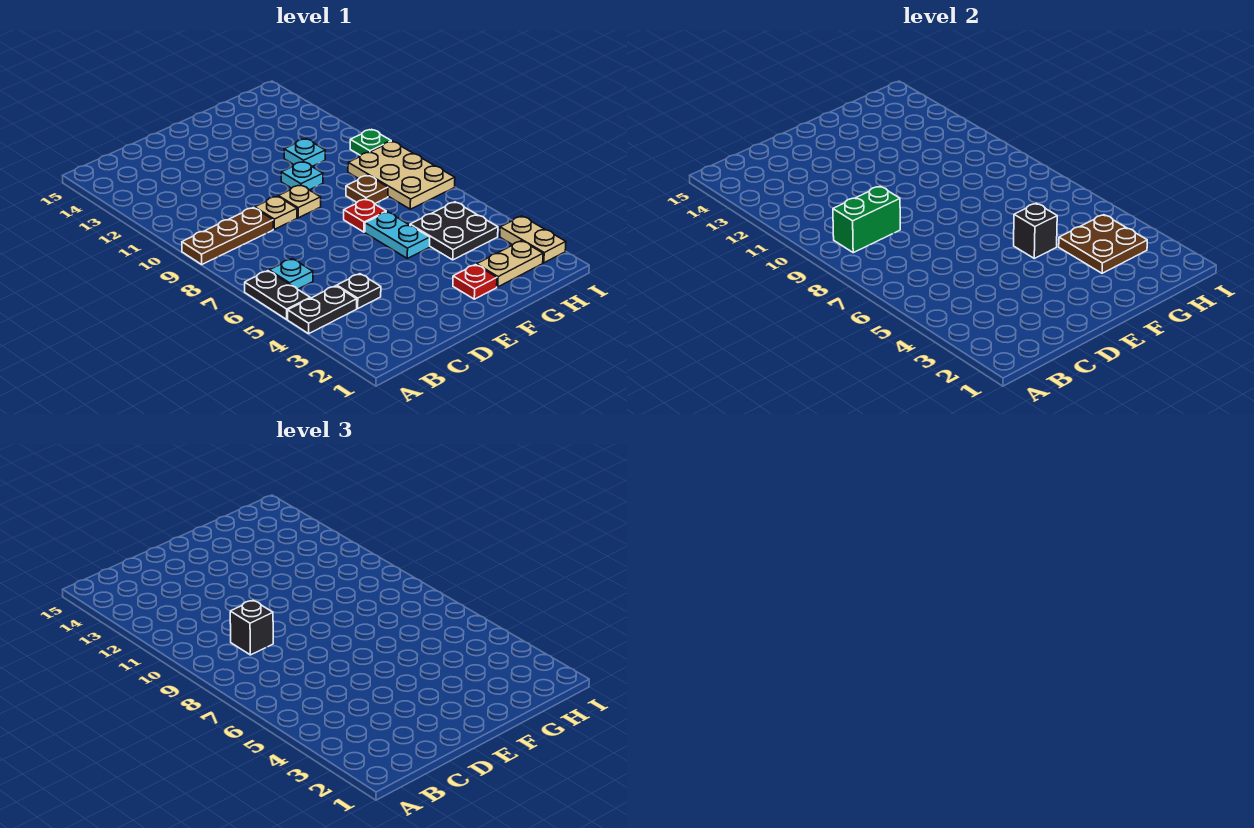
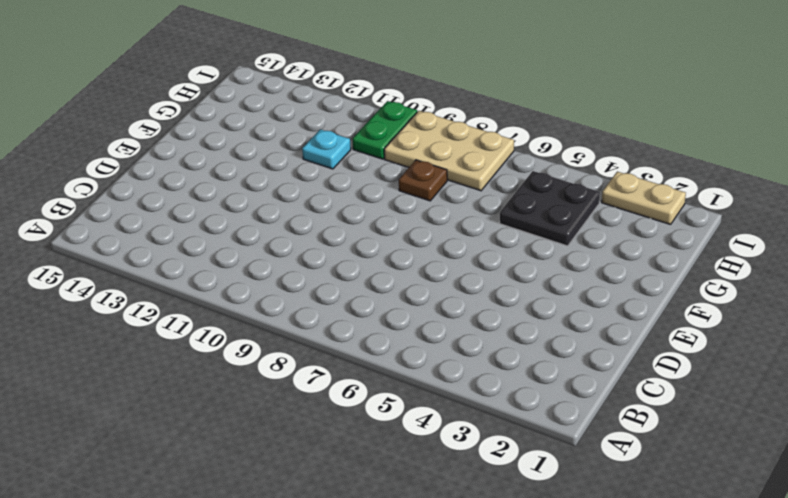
green 1x2 plate [352,101,417,159] -> green 1x1 plate [350,129,391,155]
none -> black 1x2 plate [288,286,357,334]
none -> black 1x2 plate [245,271,310,319]
none -> brown 1x3 plate [182,208,273,264]

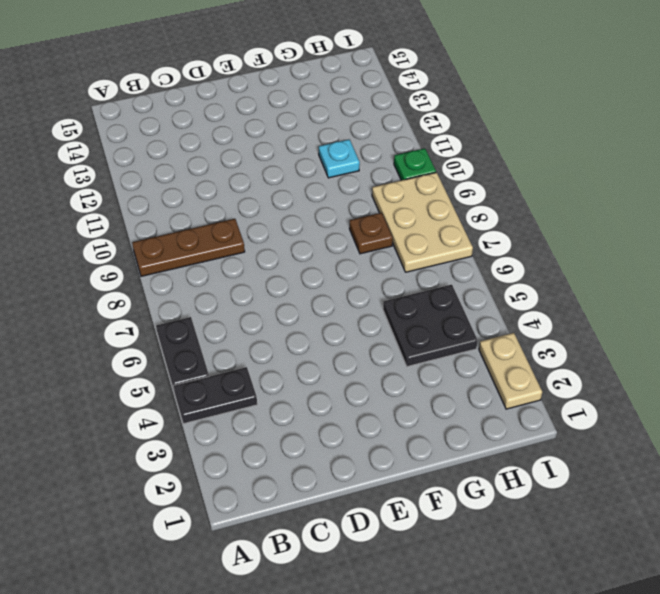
none -> cyan 1x1 plate [269,259,313,289]
none -> black 1x1 plate [337,274,381,308]
none -> tan 1x1 plate [255,196,297,229]

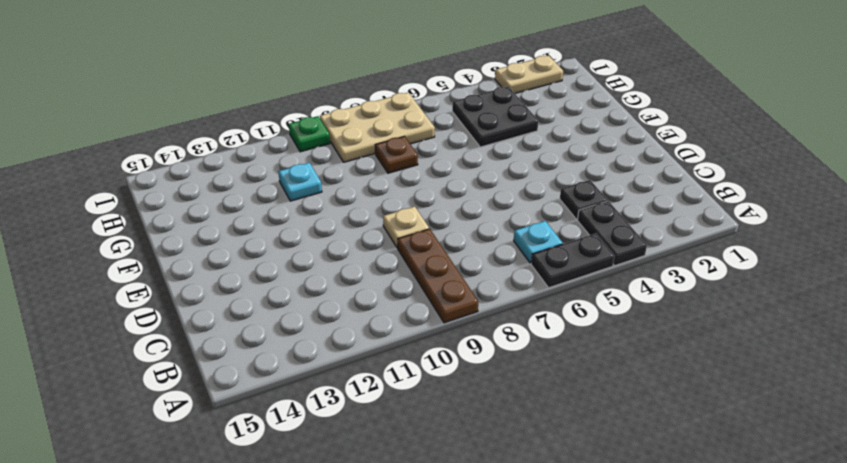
none -> tan 1x1 plate [278,185,321,218]
none -> red 1x1 plate [453,265,497,299]
none -> cyan 1x2 plate [365,212,430,258]

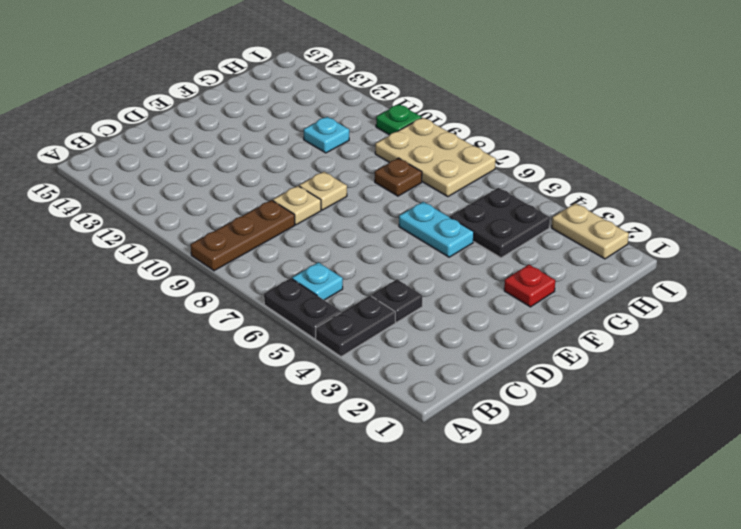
none -> red 1x1 plate [344,199,386,232]
none -> cyan 1x1 plate [281,162,323,190]
none -> tan 1x2 plate [477,241,543,287]

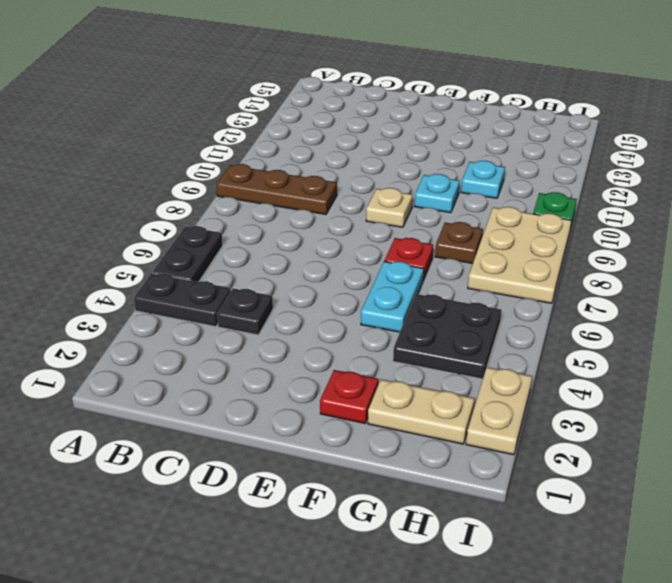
none -> cyan 1x1 plate [269,259,313,289]
none -> tan 1x1 plate [255,196,297,229]
none -> green 1x2 brick [833,186,900,253]

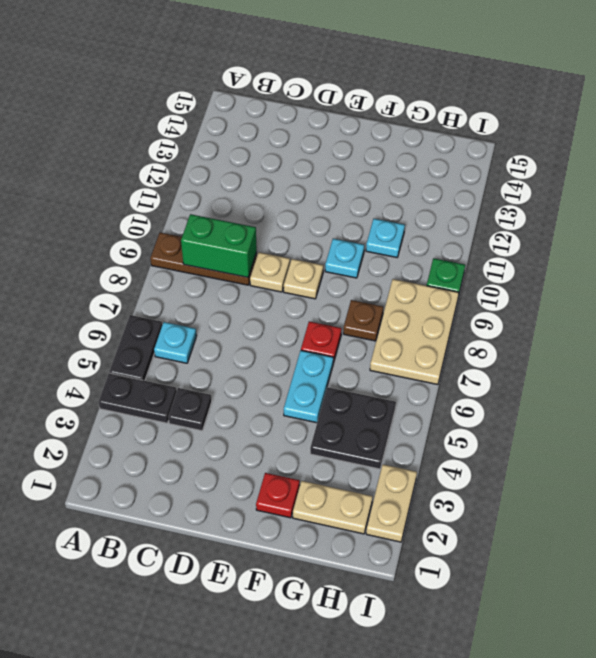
none -> black 1x1 brick [1014,203,1057,258]
none -> brown 2x2 plate [1059,215,1147,273]
none -> black 1x1 brick [230,600,273,655]

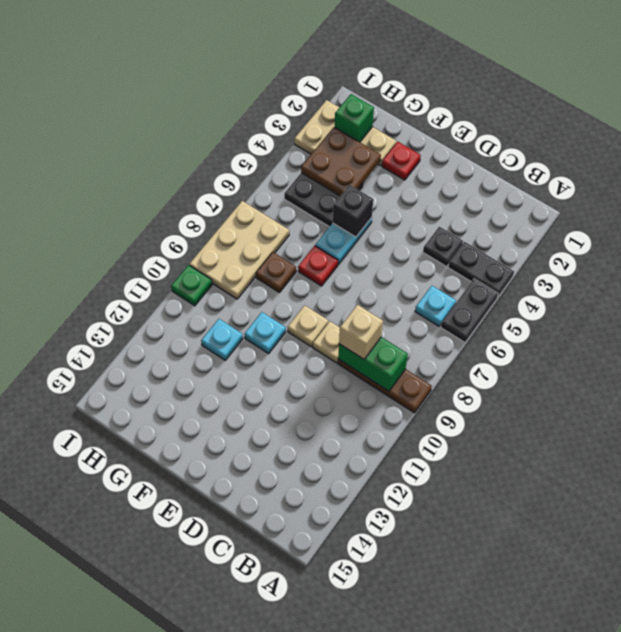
tan 1x1 brick [339,305,383,359] -> black 1x1 brick [230,600,273,655]
green 1x1 brick [335,94,374,142] -> none

